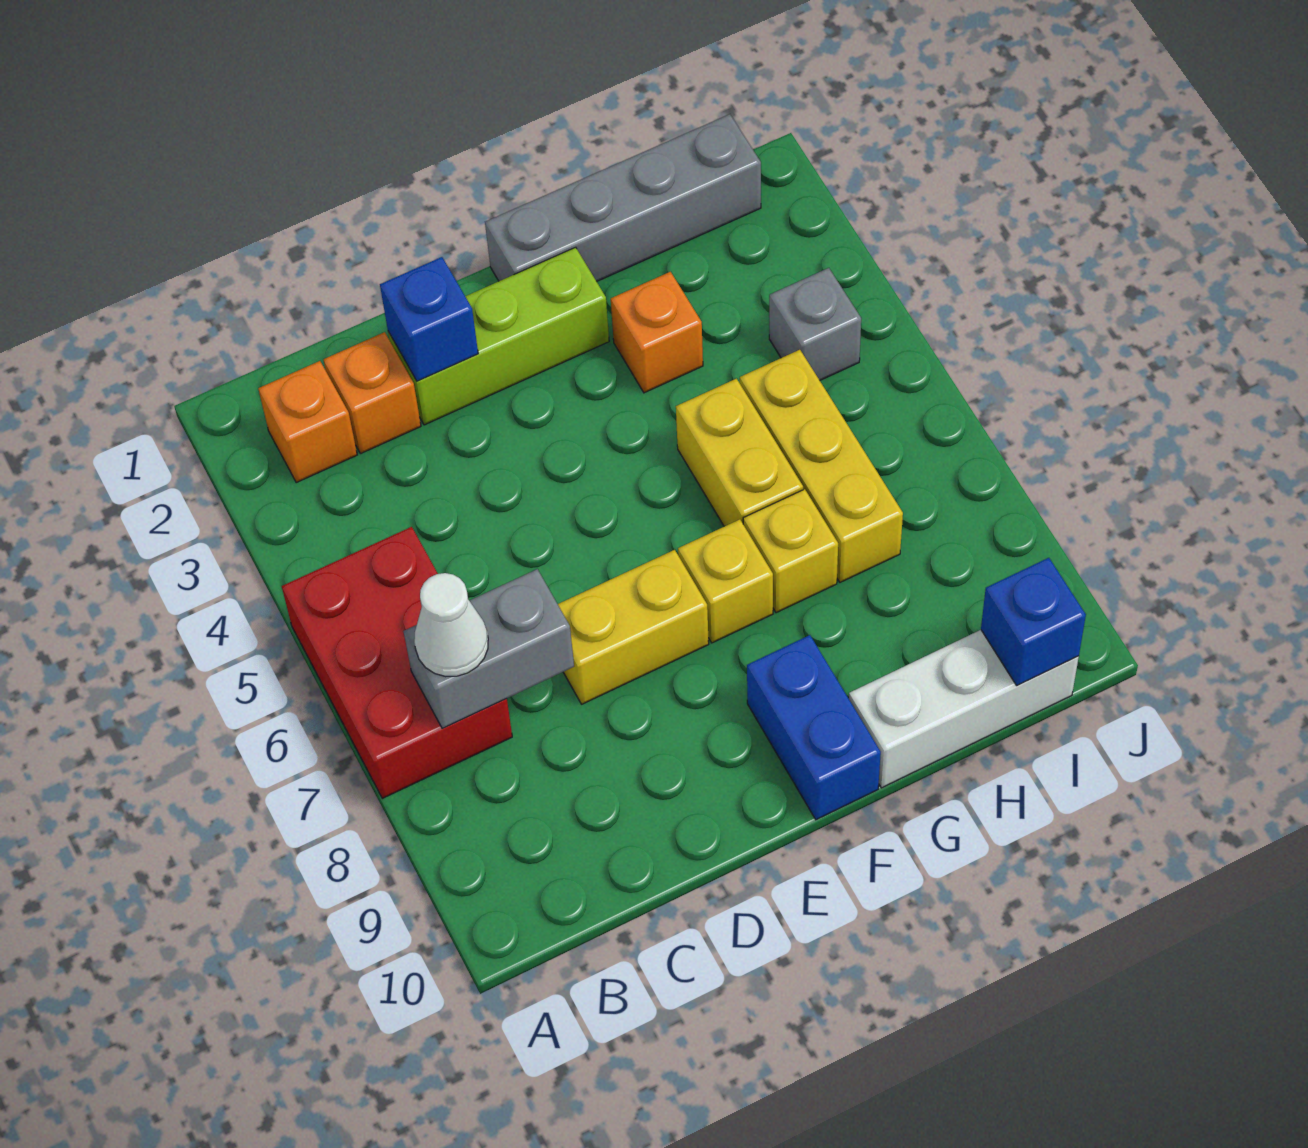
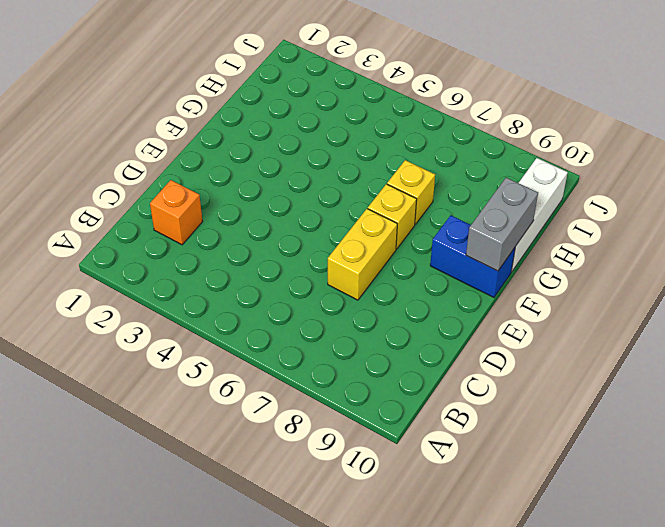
grey 1x2 brick [466,178,538,271] -> grey 1x2 brick moved to [404,569,574,728]
none -> red 2x3 brick [282,527,512,798]
none -> orange 1x1 brick [258,361,357,483]
none -> lime 1x3 brick [388,247,609,425]

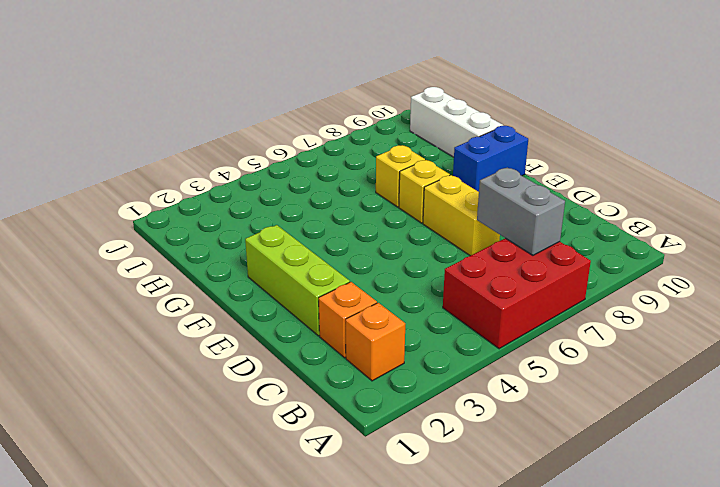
none -> grey 1x4 brick [485,114,761,282]
none -> orange 1x1 brick [611,272,703,393]
none -> yellow 1x2 brick [676,379,803,526]

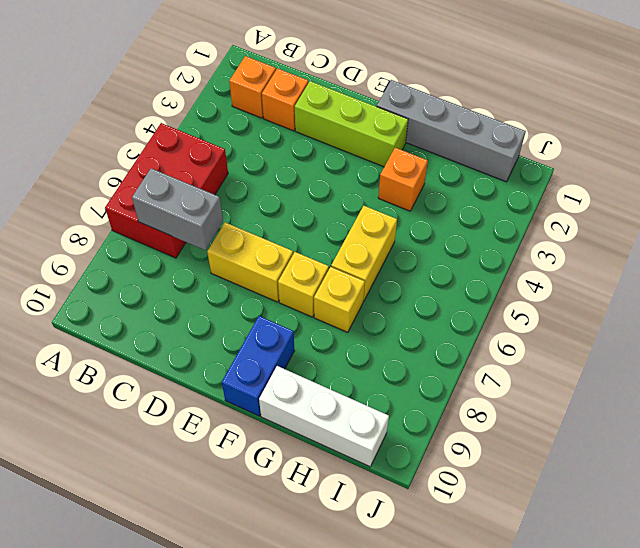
none -> yellow 1x3 brick [740,350,903,582]
none -> grey 1x1 brick [769,268,861,380]
none -> blue 1x1 brick [380,257,478,381]

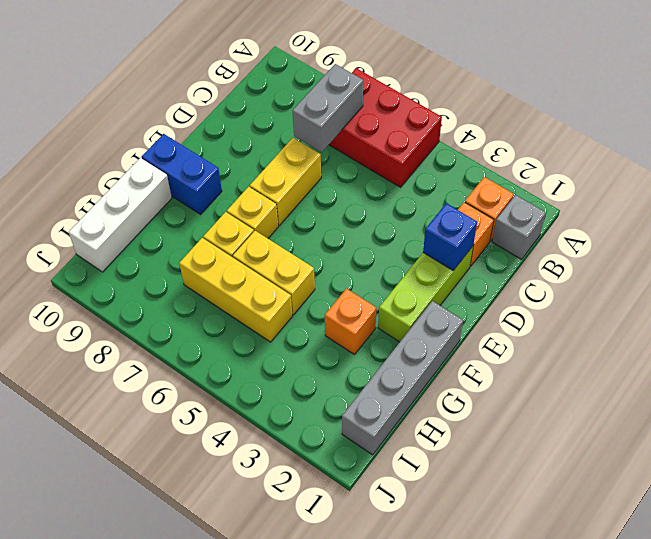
grey 1x1 brick [492,195,546,259] -> grey 1x1 brick moved to [769,268,861,380]
none -> blue 1x1 brick [981,558,1086,686]
none -> white 1x1 cone [414,573,488,677]

